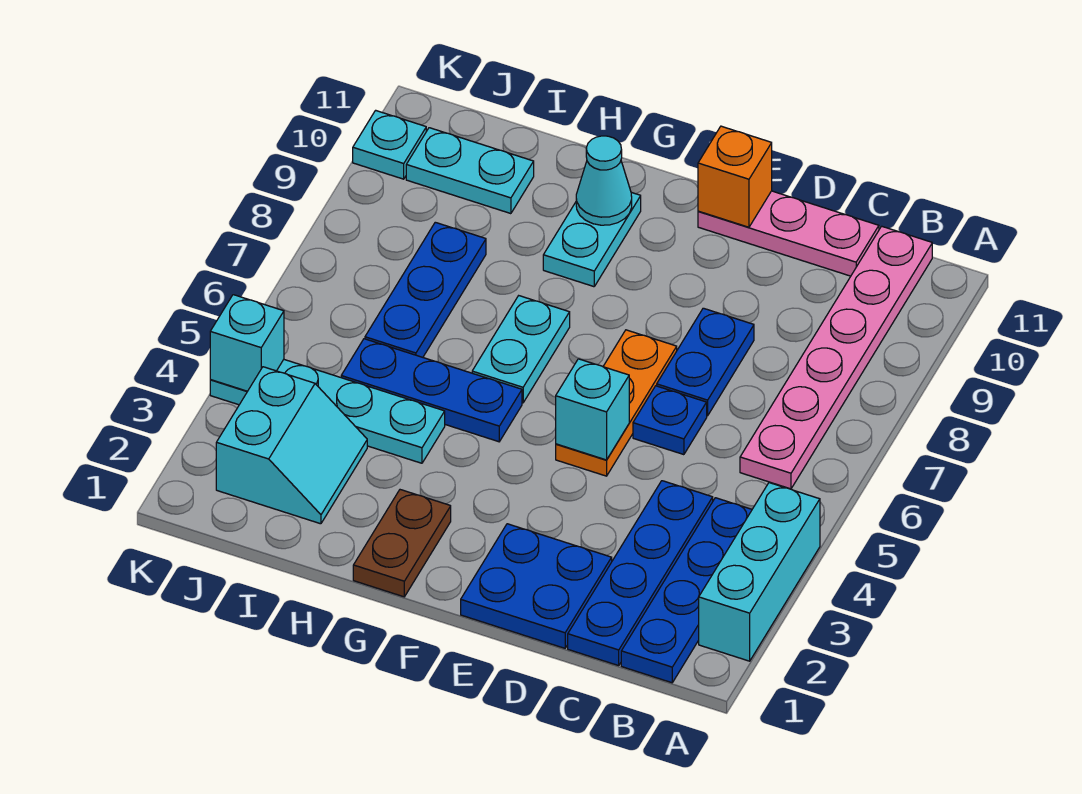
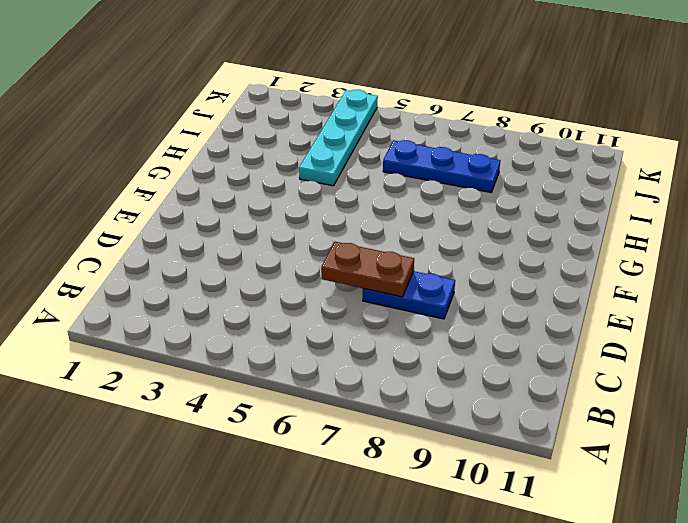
brown 1x2 plate [321,242,414,297] -> brown 1x2 plate moved to [353,490,451,597]
none -> cyan 1x3 brick [699,483,820,661]
none -> blue 1x4 plate [621,498,752,683]
none -> pink 1x6 plate [740,226,932,489]

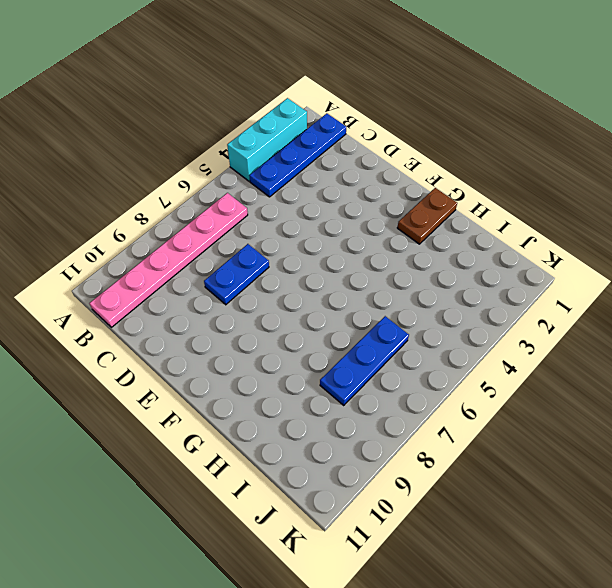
none -> blue 1x4 plate [568,481,713,666]
none -> pink 1x3 plate [698,191,879,276]
none -> blue 2x2 plate [461,524,612,648]

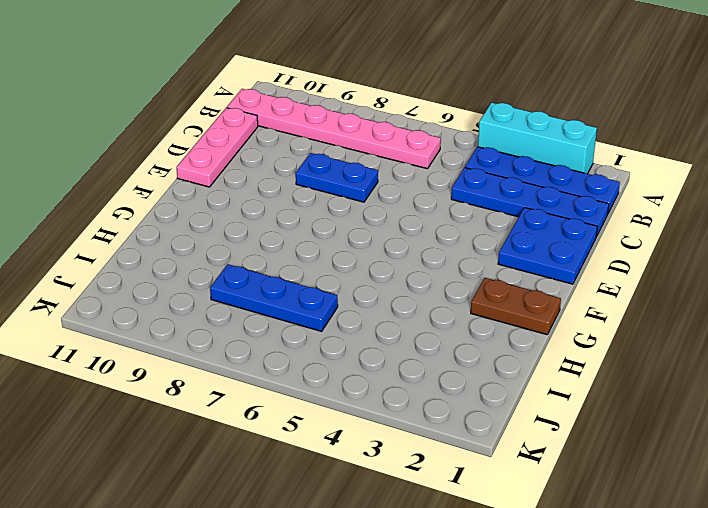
none -> blue 1x1 plate [633,386,707,455]
none -> orange 1x3 plate [556,330,677,476]
none -> blue 1x3 plate [341,339,522,442]

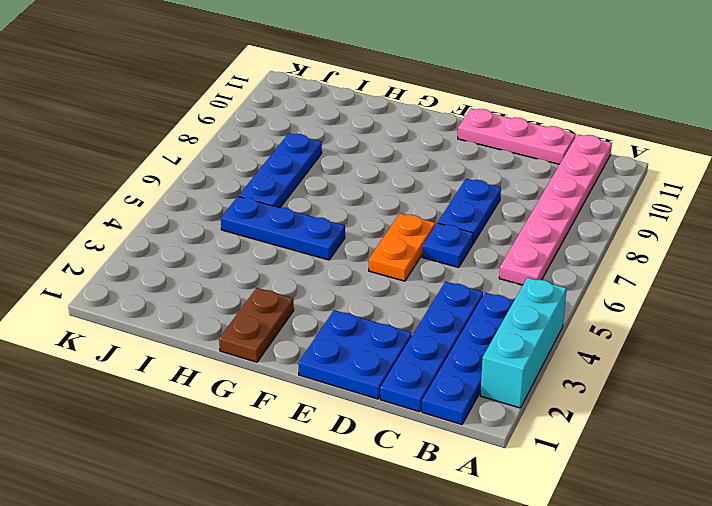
orange 1x2 plate [369,213,435,281] -> orange 1x3 plate [556,330,677,476]
none -> cyan 1x2 plate [472,296,570,403]
none -> cyan 1x2 plate [543,192,641,287]
none -> cyan 1x4 plate [210,360,445,463]

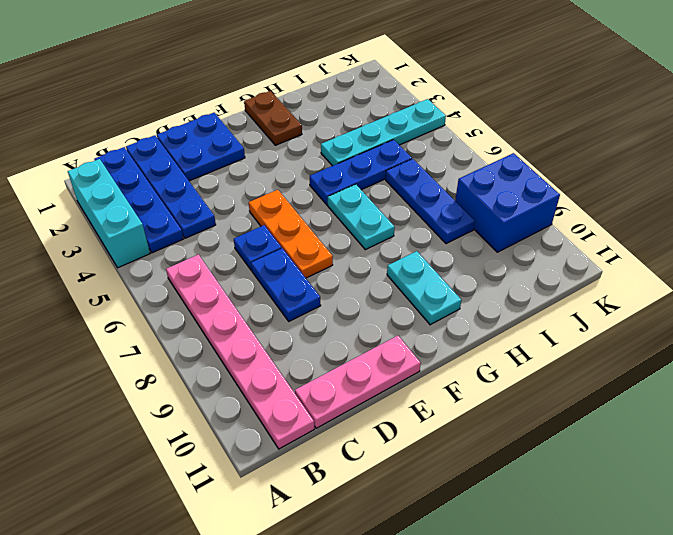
blue 2x2 brick [455,153,560,252] -> none
none -> cyan 2x2 slope [216,367,367,524]
none -> cyan 1x2 plate [406,128,534,214]
none -> cyan 1x1 plate [353,110,426,179]

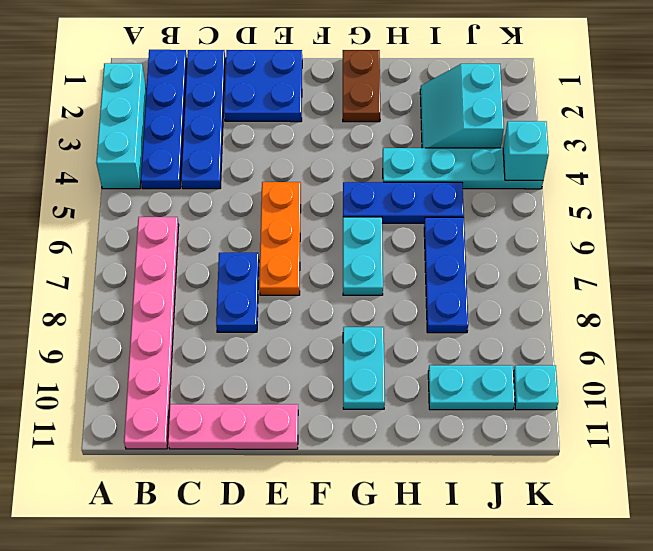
none -> blue 1x1 plate [633,386,707,455]
none -> cyan 1x1 brick [556,359,629,460]
none -> orange 1x1 brick [698,126,772,227]

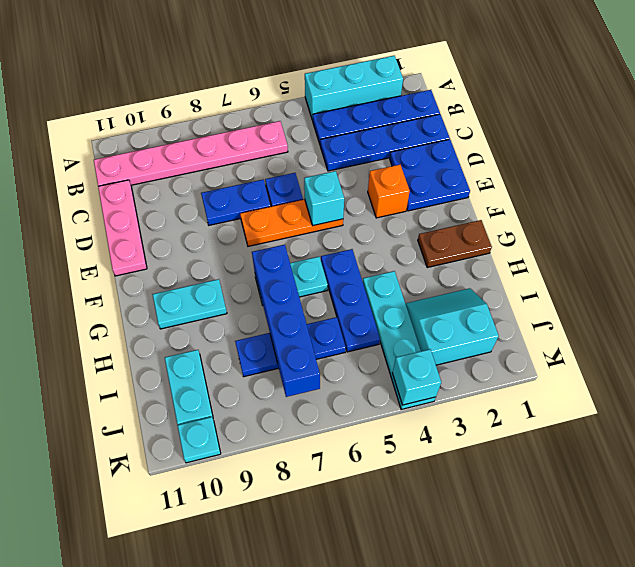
orange 1x1 brick [368,165,410,218] -> orange 1x1 brick moved to [698,126,772,227]
blue 1x4 brick [252,245,320,397] -> none
none -> cyan 1x1 cone [576,136,632,225]

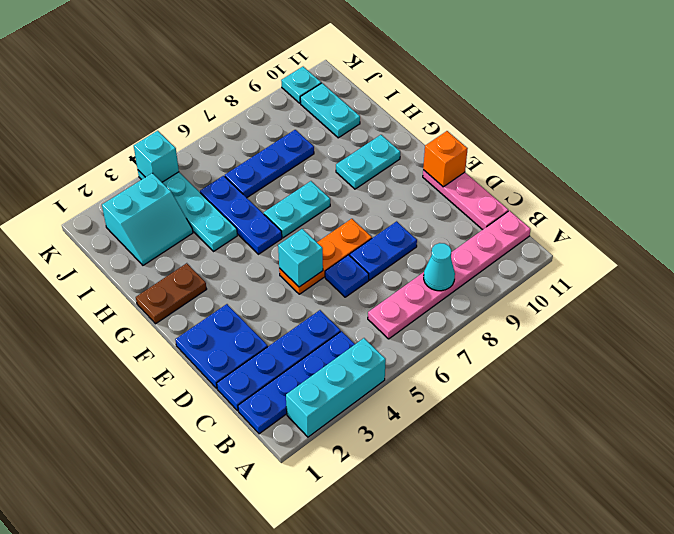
cyan 1x1 cone [424,243,455,291] -> cyan 1x1 cone moved to [576,136,632,225]

